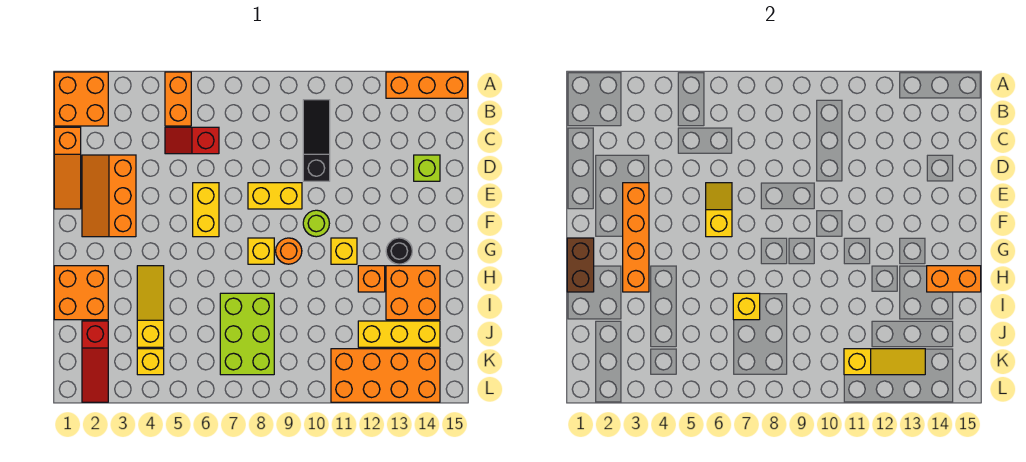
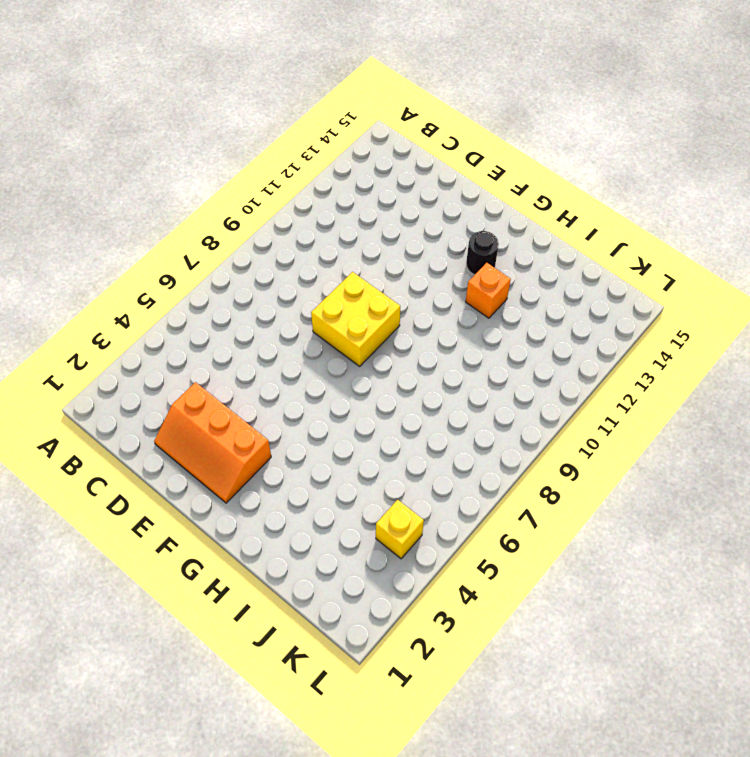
yellow 2x2 brick [311,272,400,366] -> yellow 1x2 brick [248,183,302,209]
none -> orange 2x2 brick [54,72,108,126]
none -> orange 1x2 brick [165,72,191,126]
none -> orange 1x3 brick [386,72,468,98]
none -> black 1x3 slope [303,100,330,181]

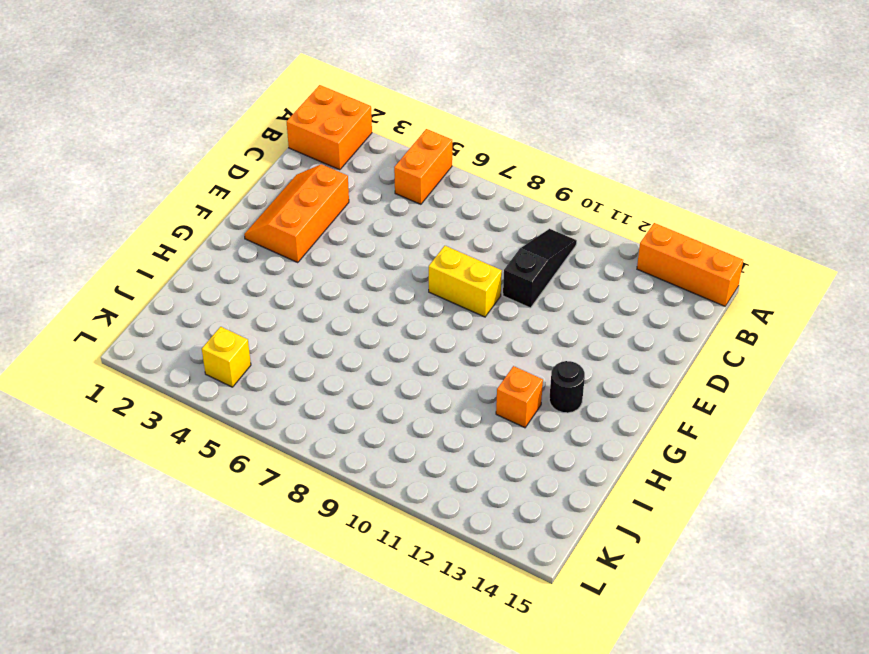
none -> orange 1x3 slope [54,127,81,209]
none -> red 1x2 slope [165,127,219,154]
none -> lime 1x1 brick [414,155,440,181]
none -> yellow 1x2 brick [193,183,219,237]

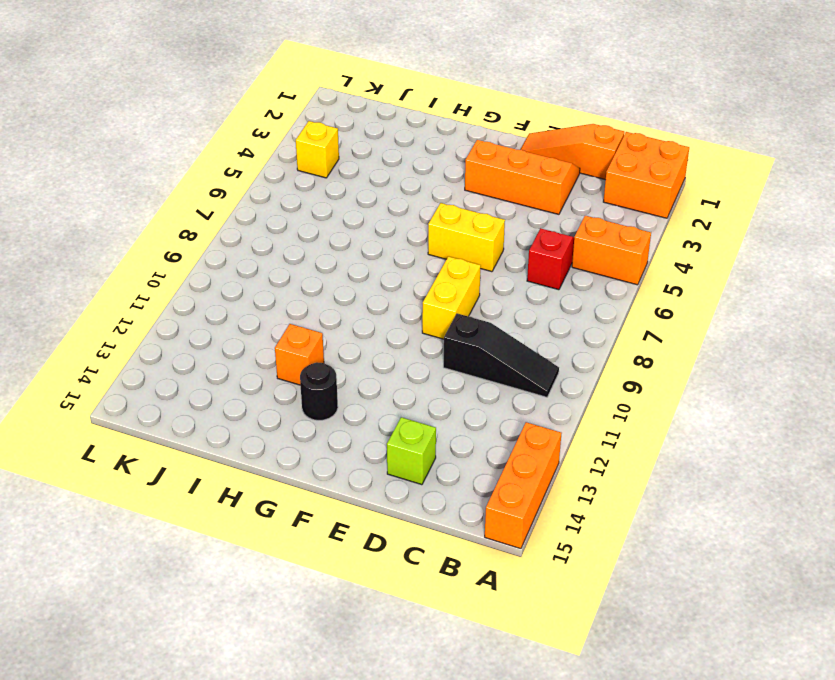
none -> lime 1x1 round brick [303,210,329,237]
none -> yellow 1x1 brick [248,238,274,264]
none -> orange 1x1 round brick [276,238,302,264]
none -> yellow 1x1 brick [331,238,357,264]

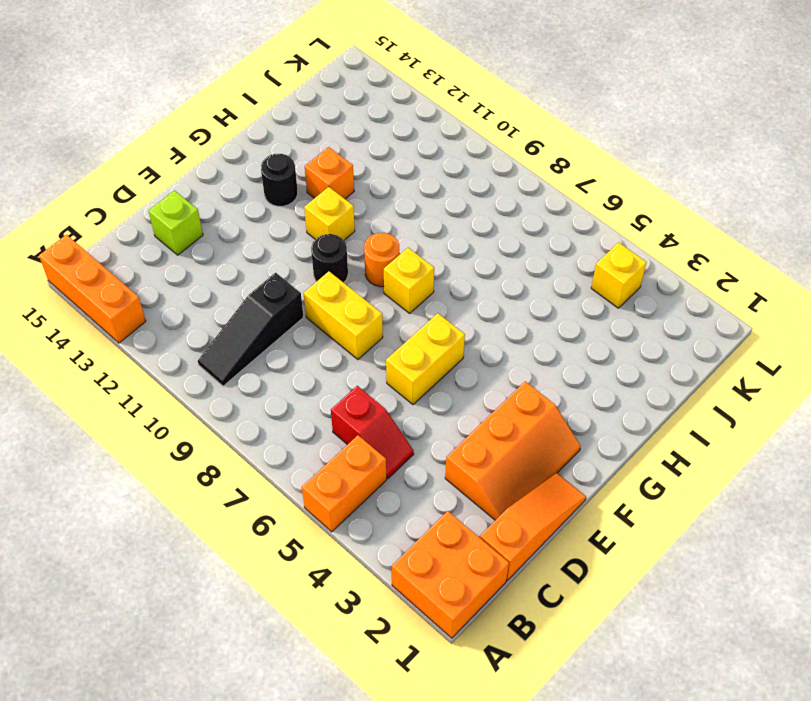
black 1x1 round brick [311,234,348,283] -> lime 1x1 round brick [303,210,329,237]
none -> orange 2x2 brick [54,266,108,320]
none -> yellow 1x3 slope [137,266,164,347]
none -> orange 2x2 brick [386,266,440,320]
none -> lime 2x3 brick [220,293,274,375]

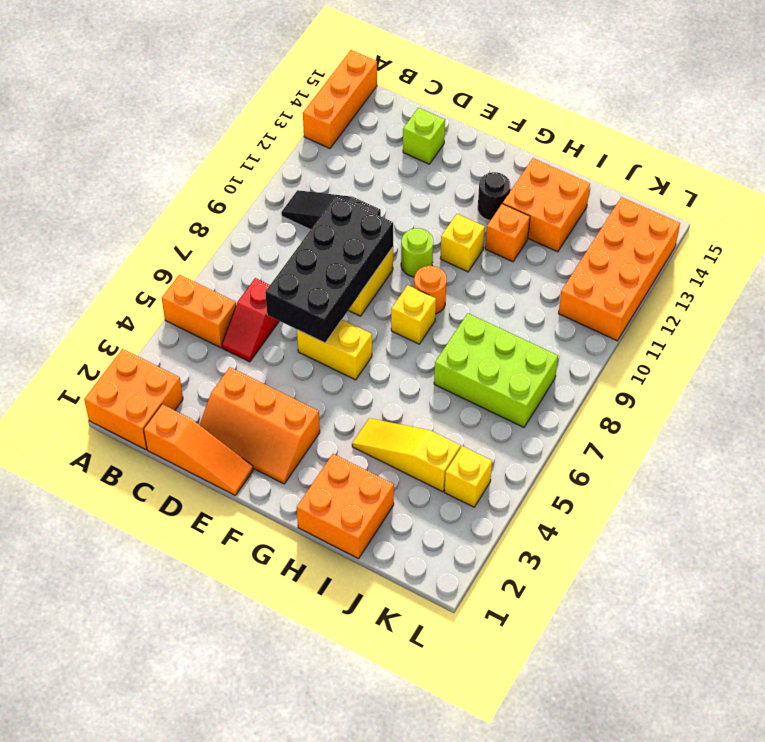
black 2x4 brick [265,196,393,343] -> yellow 1x2 slope [706,183,732,237]
none -> red 1x3 slope [82,321,108,402]
none -> yellow 1x3 brick [358,321,440,347]
none -> orange 1x4 brick [623,183,649,292]
none -> brown 1x2 brick [567,238,594,292]

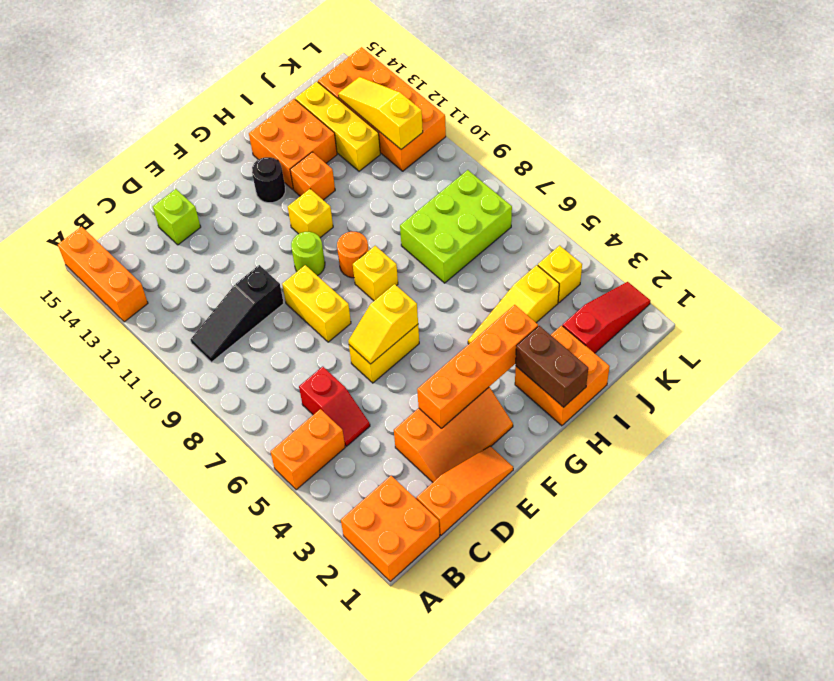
brown 1x2 brick [516,326,588,407] -> brown 1x2 brick turned to [567,238,594,292]
none -> orange 1x2 brick [927,266,981,292]
none -> yellow 1x1 brick [733,293,760,320]

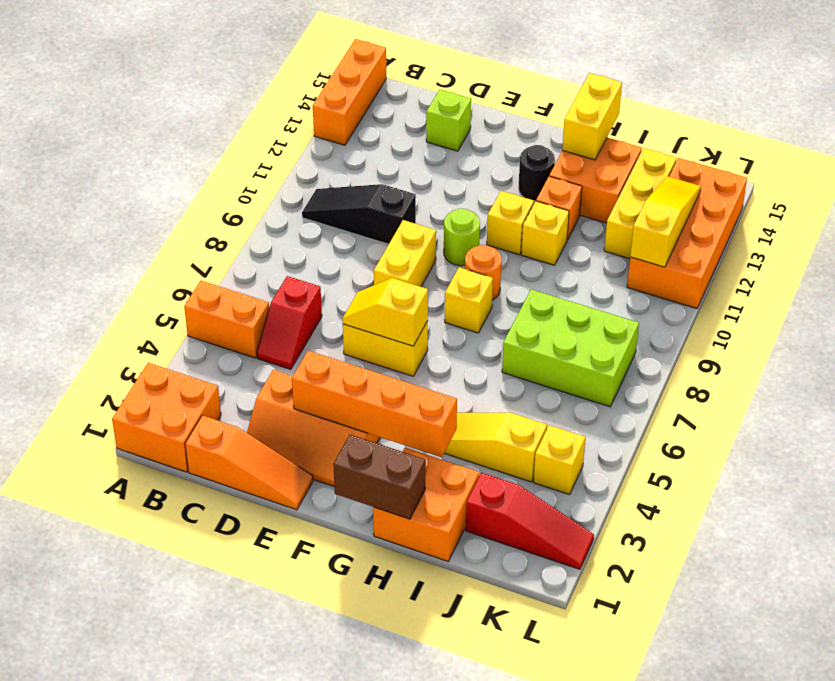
yellow 1x1 brick [521,201,569,265] -> yellow 1x1 brick moved to [733,293,760,320]
yellow 1x2 brick [562,73,622,160] -> orange 1x2 brick [927,266,981,292]

